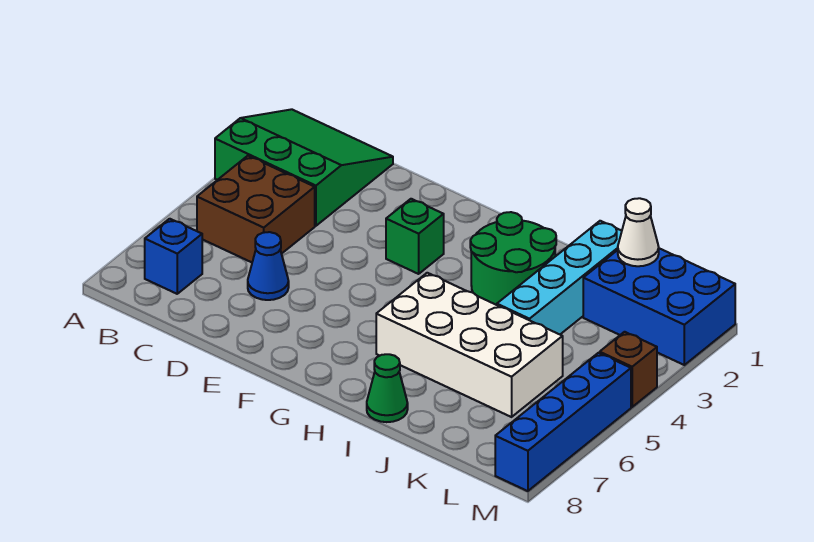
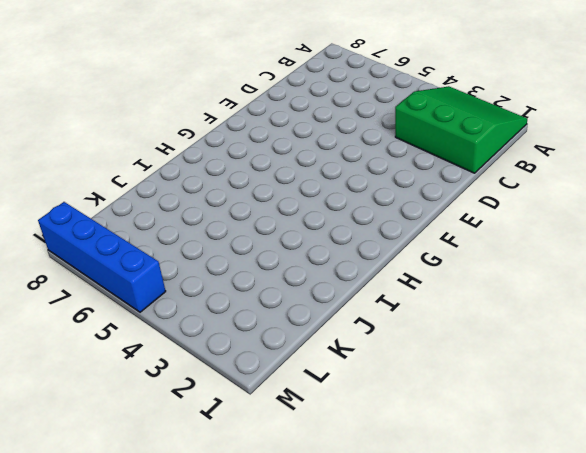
green 3x3 slope [395,86,527,173] -> green 3x3 slope turned to [215,109,393,226]
none -> brown 2x2 brick [197,156,315,262]
none -> blue 1x1 brick [145,219,202,294]
none -> blue 1x1 cone [248,232,289,300]

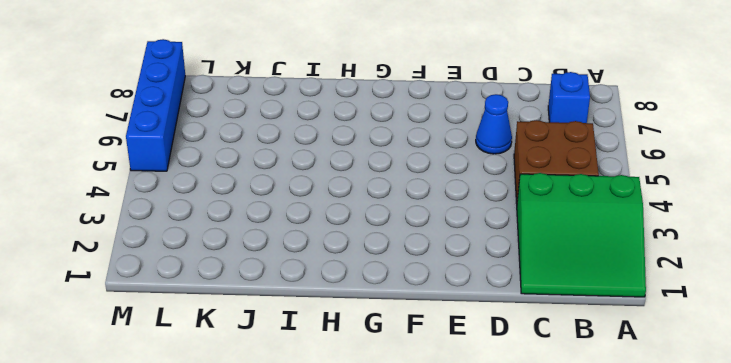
none -> green 1x1 brick [386,199,444,274]
none -> green 2x2 round brick [470,212,556,305]
none -> white 2x4 brick [376,273,563,417]

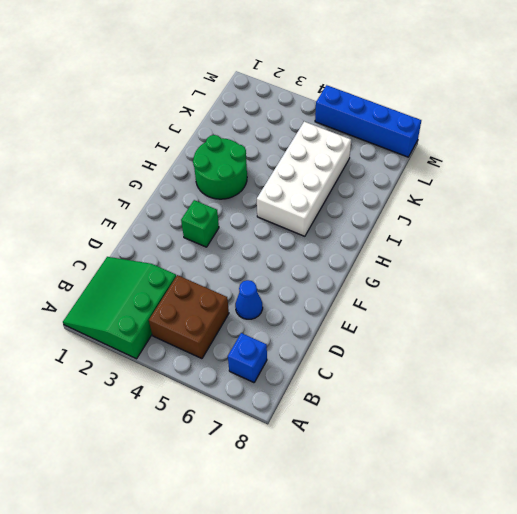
none -> green 1x1 cone [367,354,408,422]
none -> cyan 1x4 brick [497,221,622,334]
none -> blue 2x3 brick [583,248,735,365]

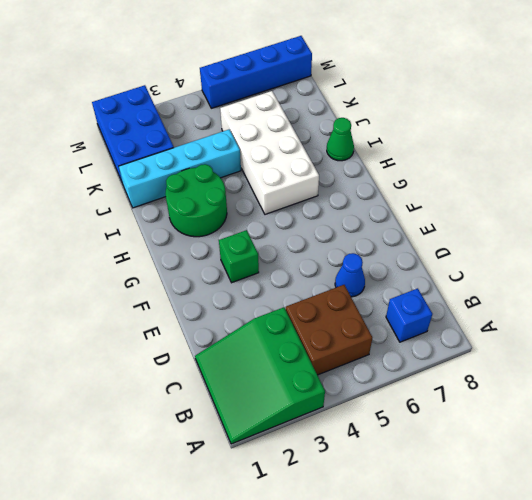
none -> brown 1x1 brick [600,332,657,407]
none -> white 1x1 cone [618,198,659,266]

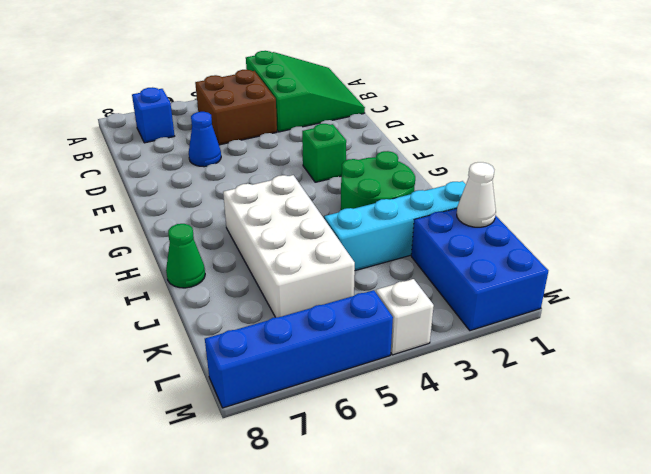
white 1x1 brick [376,279,434,355] -> brown 1x1 brick [600,332,657,407]

